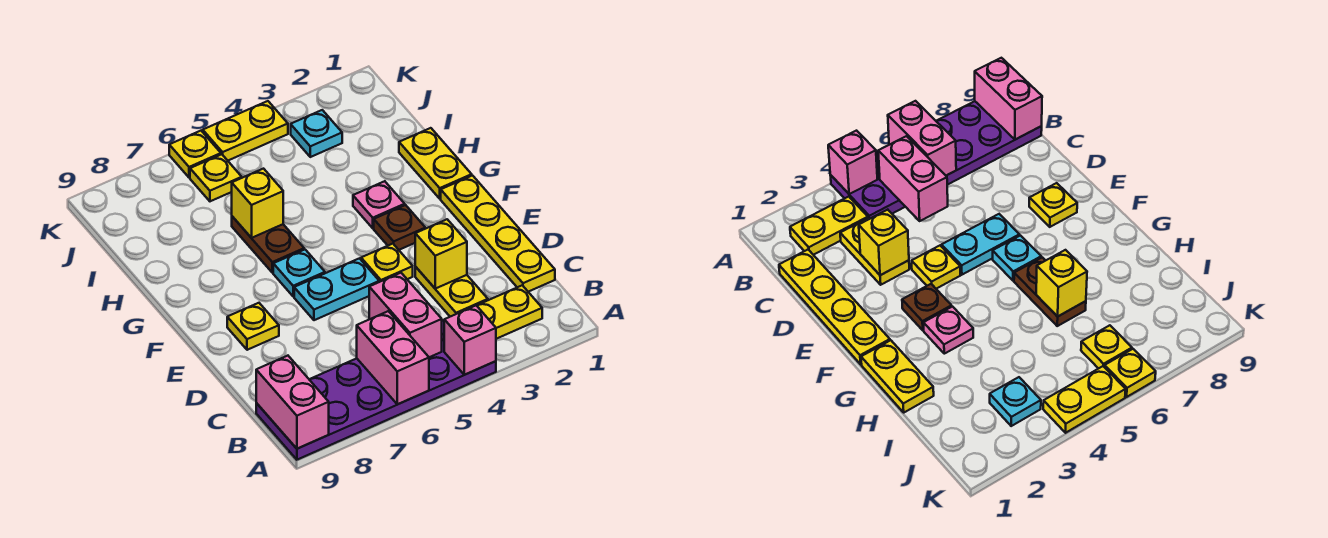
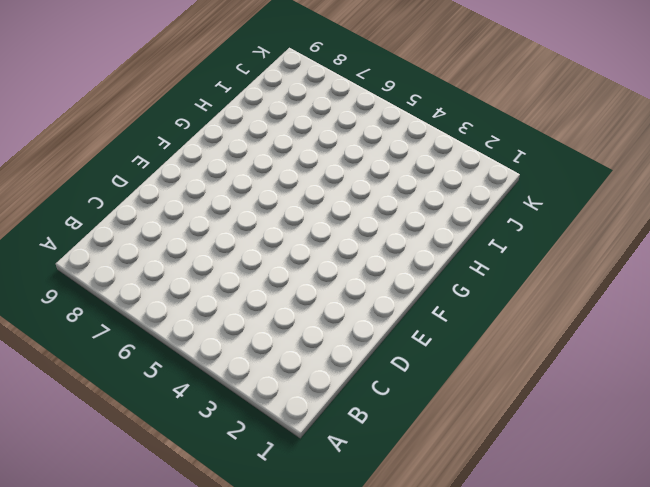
none -> purple 2x6 plate [256,320,496,460]
none -> yellow 1x2 plate [476,285,542,339]
none -> yellow 1x4 plate [441,176,555,292]

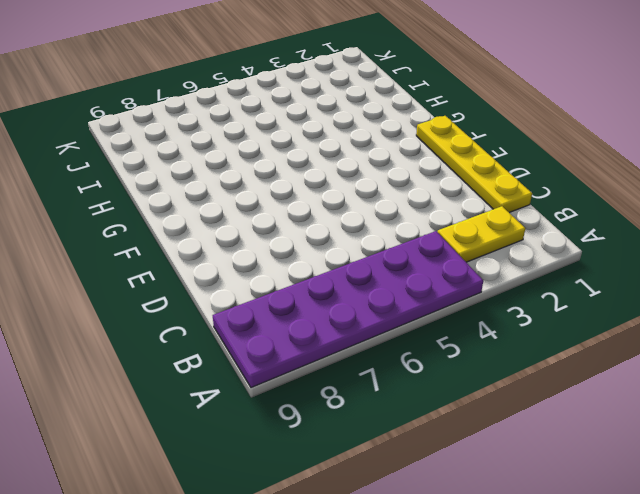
none -> yellow 1x2 plate [415,267,488,317]
none -> yellow 1x1 plate [361,244,413,282]
none -> cyan 1x2 plate [294,258,379,320]

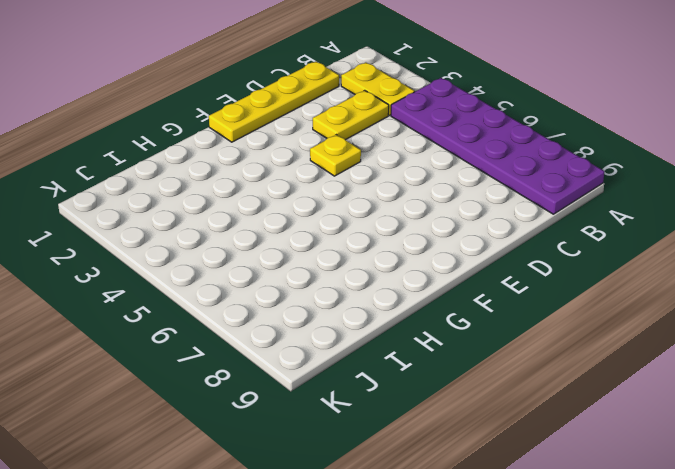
none -> cyan 1x2 plate [294,258,379,320]
none -> yellow 1x1 plate [227,303,279,350]
none -> brown 1x1 plate [374,205,425,250]

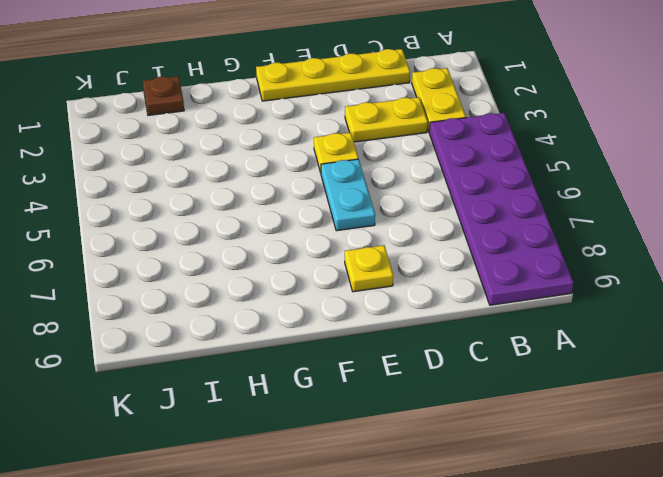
brown 1x1 plate [143,76,184,115] -> brown 1x1 plate moved to [374,205,425,250]
none -> cyan 1x1 plate [273,249,325,296]
none -> yellow 1x2 plate [399,128,472,199]
none -> pink 1x1 plate [353,181,405,228]

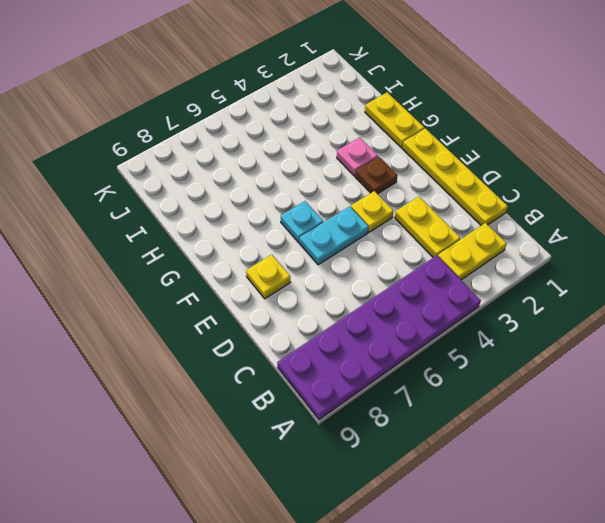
none -> brown 1x2 plate [232,216,304,273]
none -> cyan 1x1 plate [291,110,342,157]
none -> yellow 1x1 plate [190,154,242,201]

